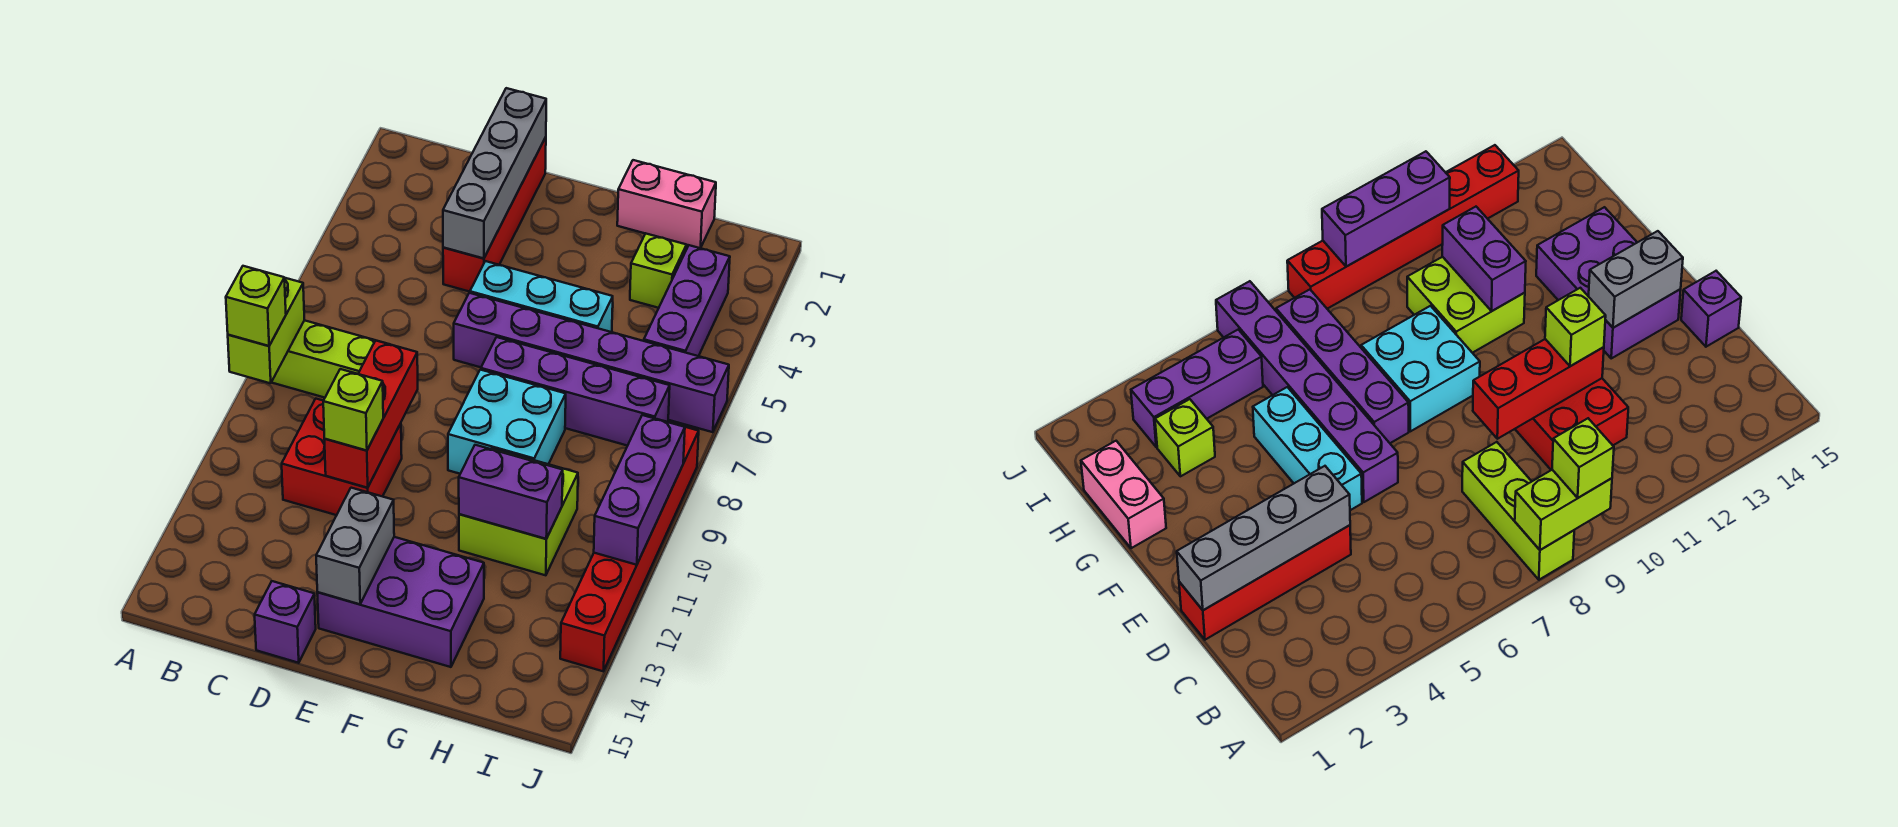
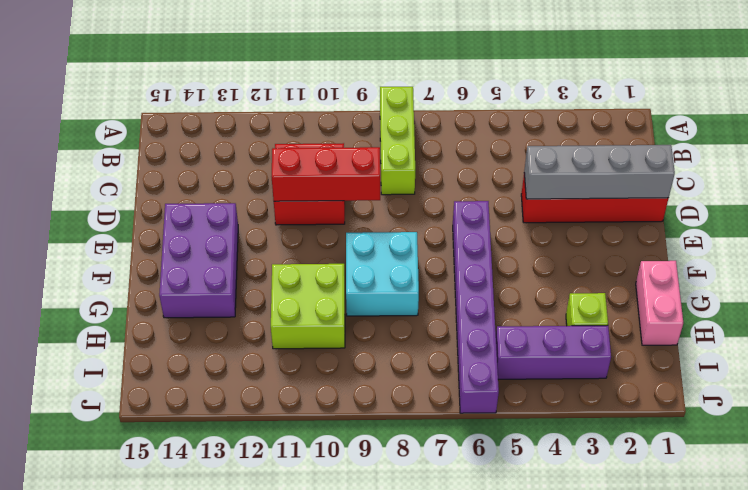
none -> purple 1x1 brick [255,581,316,663]
none -> cyan 1x3 brick [470,261,613,332]
none -> purple 1x4 brick [481,337,670,446]

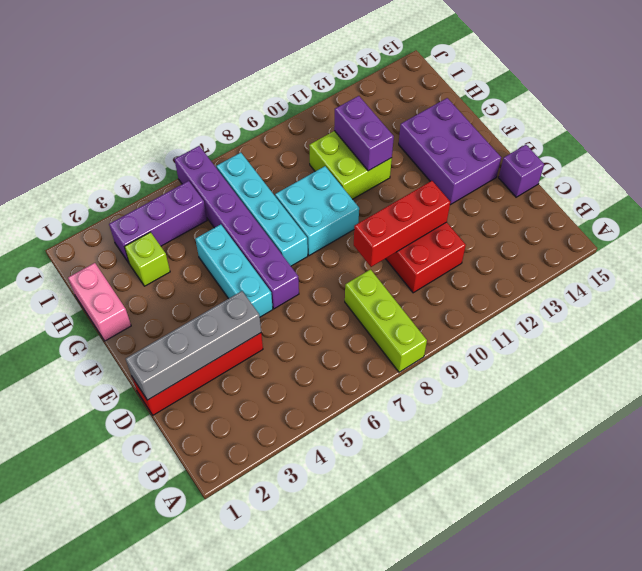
cyan 1x4 brick [216,153,308,266] -> purple 1x4 brick [481,337,670,446]
none -> red 1x6 brick [560,427,699,671]
none -> lime 1x2 brick [228,278,304,383]
none -> grey 1x2 brick [316,488,394,604]

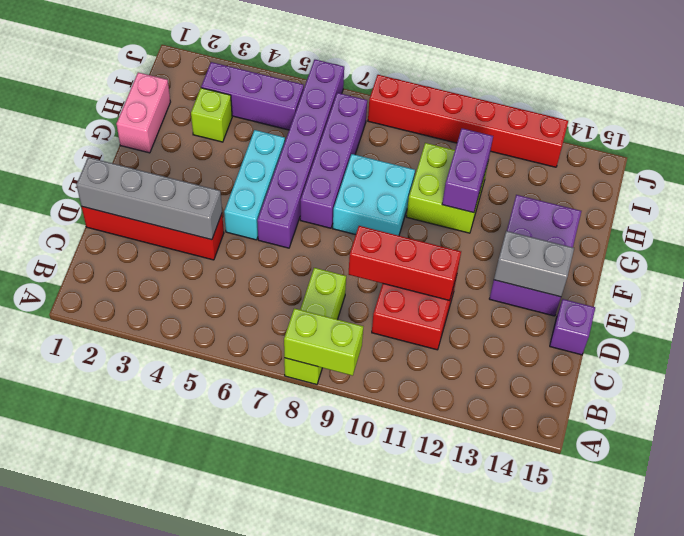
none -> purple 1x3 brick [594,415,685,565]
none -> lime 1x1 brick [226,266,286,346]
none -> lime 1x1 brick [323,369,383,451]

